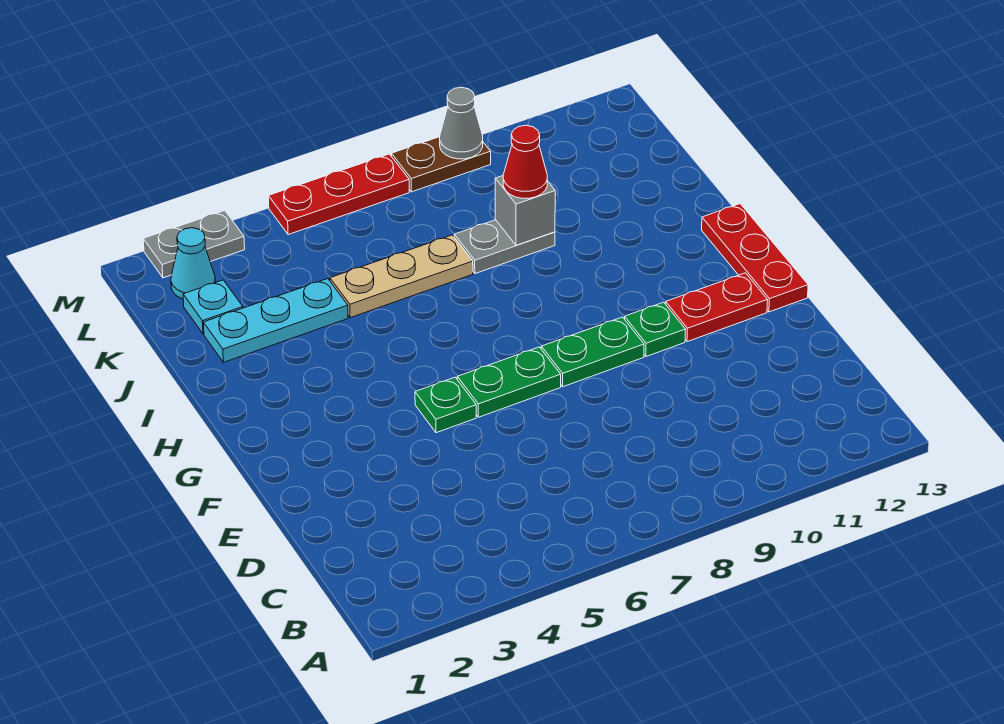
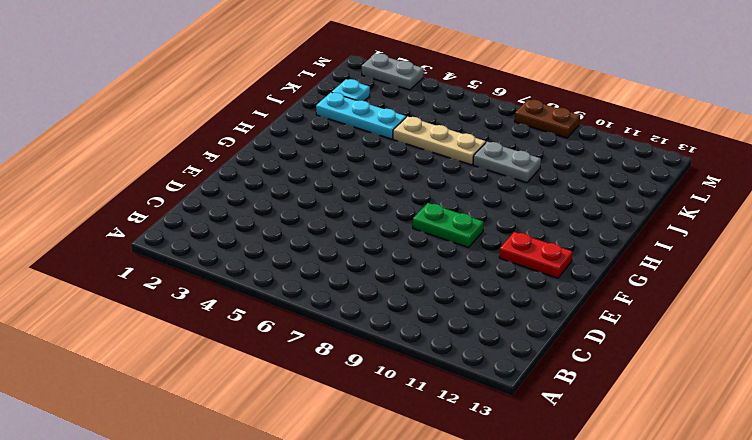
none -> green 1x1 plate [415,377,476,433]
none -> green 1x2 plate [457,347,561,417]
none -> green 1x1 plate [625,302,685,356]

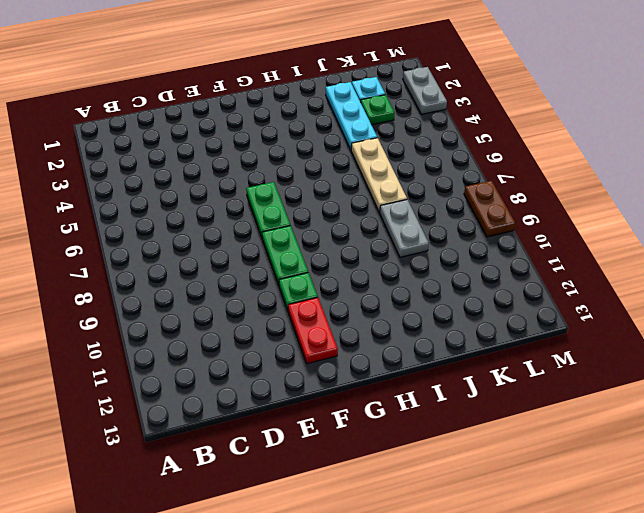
green 1x1 plate [361,95,395,125] -> green 1x1 plate moved to [415,377,476,433]
none -> red 1x3 plate [702,204,808,312]
none -> cyan 1x1 cone [171,228,215,299]
none -> red 1x3 plate [268,154,409,235]

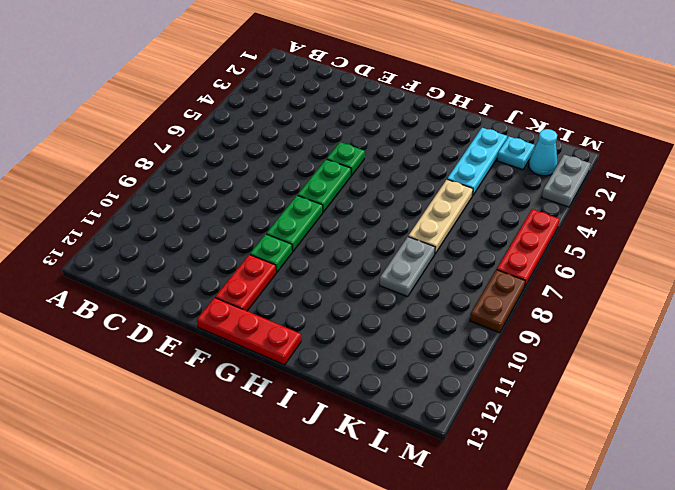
none -> grey 1x1 brick [495,176,555,245]
none -> grey 1x1 cone [440,87,483,159]
none -> red 1x1 cone [503,125,547,198]

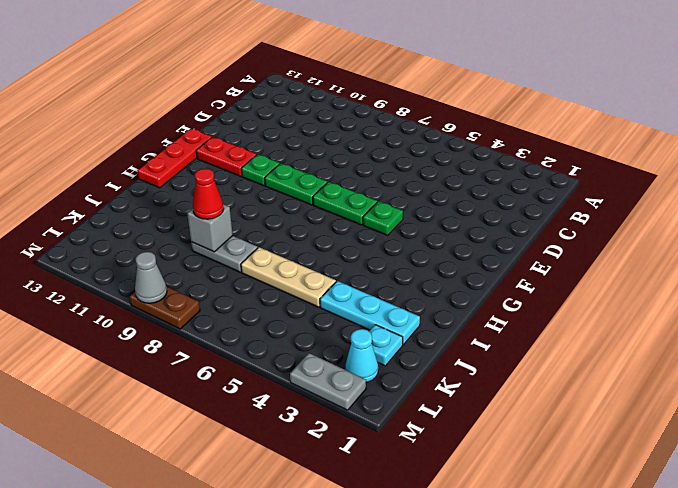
none -> red 1x3 plate [268,154,409,235]

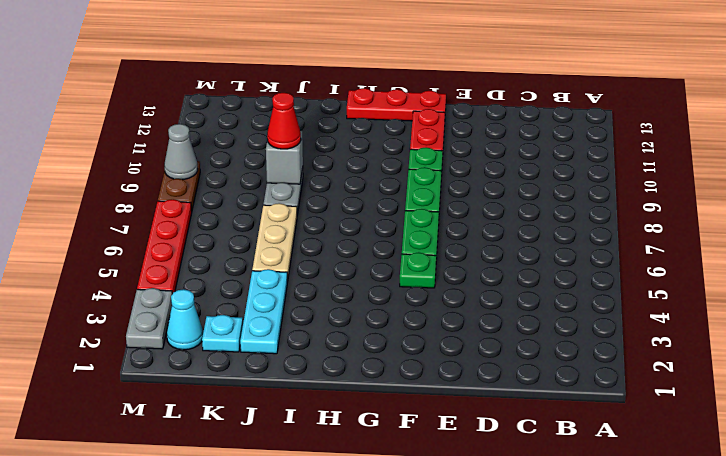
red 1x4 plate [137,199,192,294] -> red 1x3 plate [268,154,409,235]

